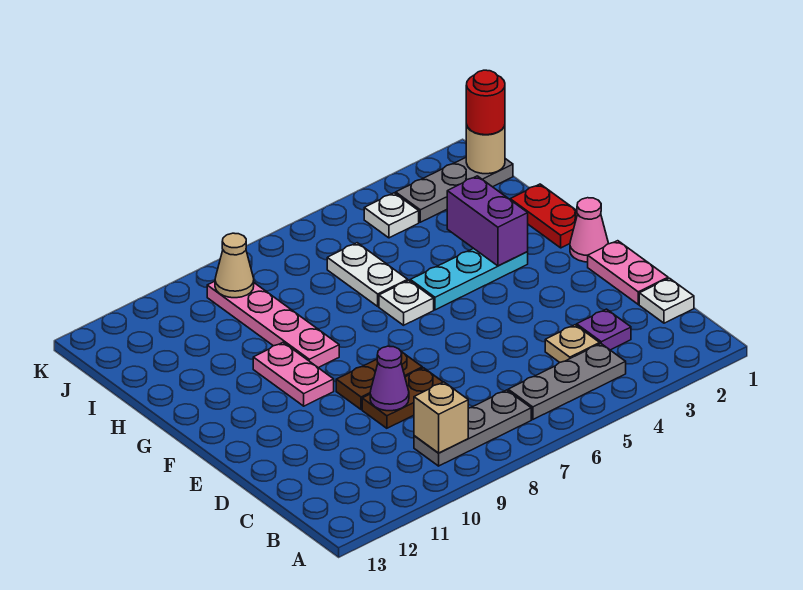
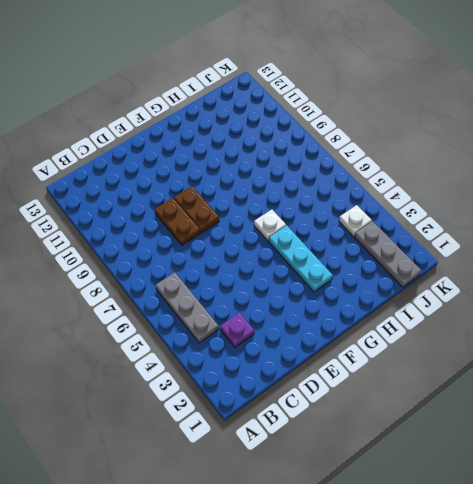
none -> grey 1x3 plate [414,390,531,466]
none -> white 1x1 plate [639,278,694,323]
none -> tan 1x1 plate [545,325,600,362]

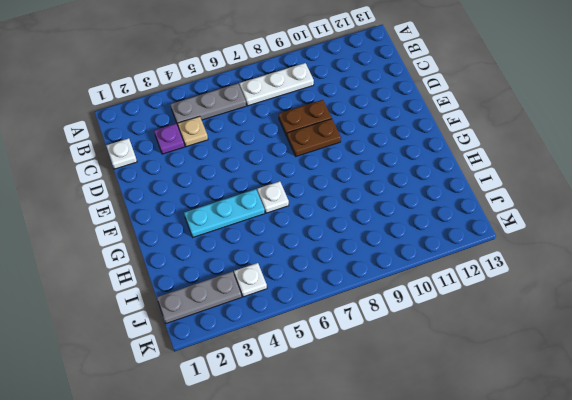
white 1x3 plate [239,63,314,106] -> grey 1x3 plate [414,390,531,466]
none -> pink 1x2 plate [588,241,668,304]
none -> pink 1x1 cone [570,198,608,262]
none -> pink 1x2 plate [253,342,334,406]

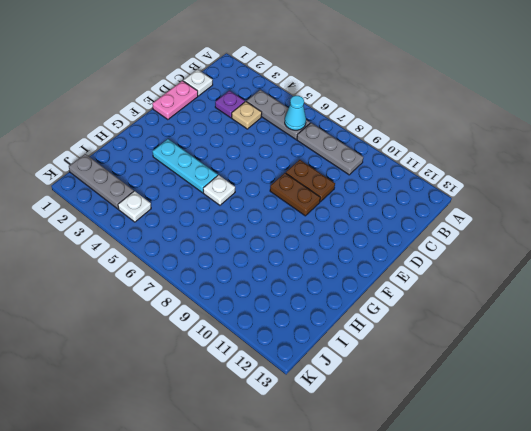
cyan 1x1 cone [285,96,306,130] -> none
none -> pink 1x1 cone [570,198,608,262]
none -> pink 1x2 plate [253,342,334,406]
none -> red 1x2 plate [510,184,577,248]

